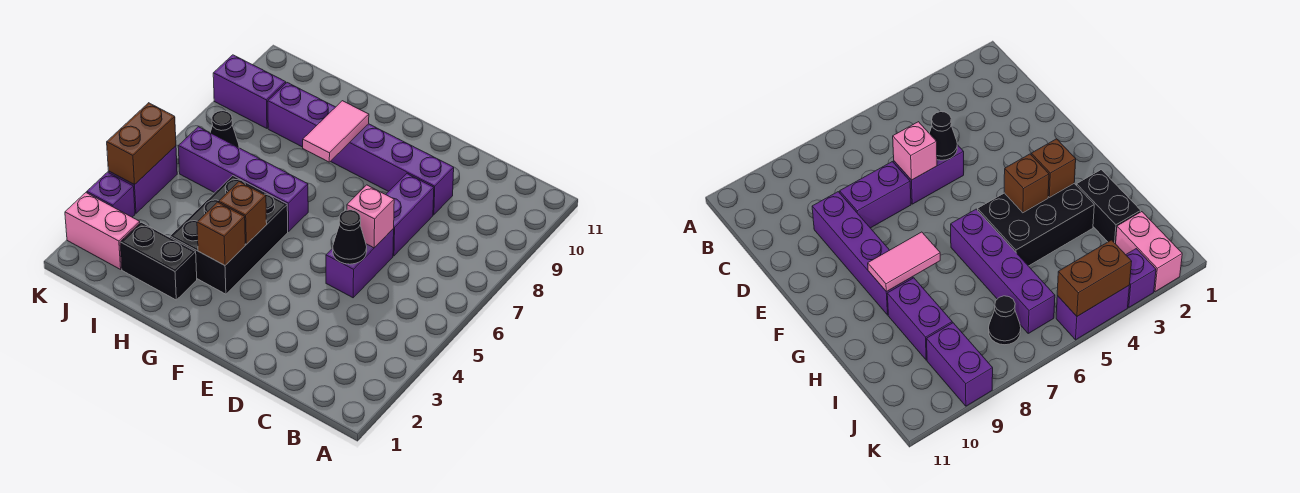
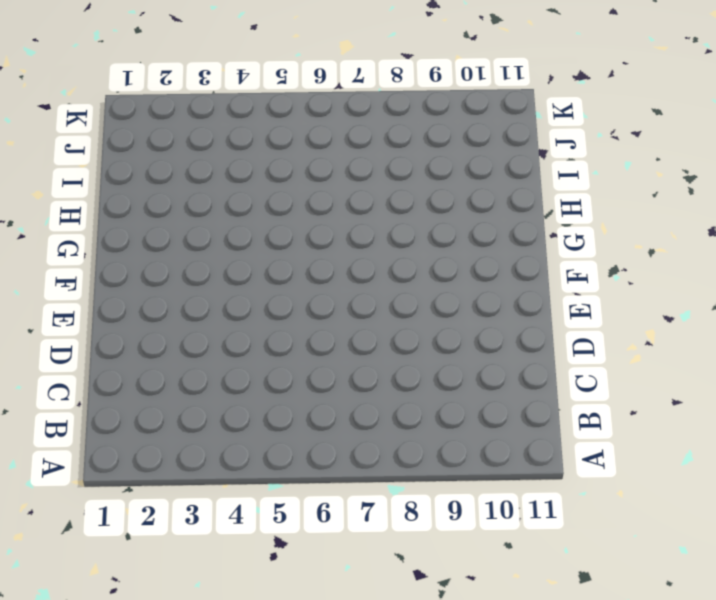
none -> purple 1x2 brick [326,229,394,298]
none -> purple 1x2 brick [386,174,434,256]
none -> purple 1x4 brick [330,124,454,215]

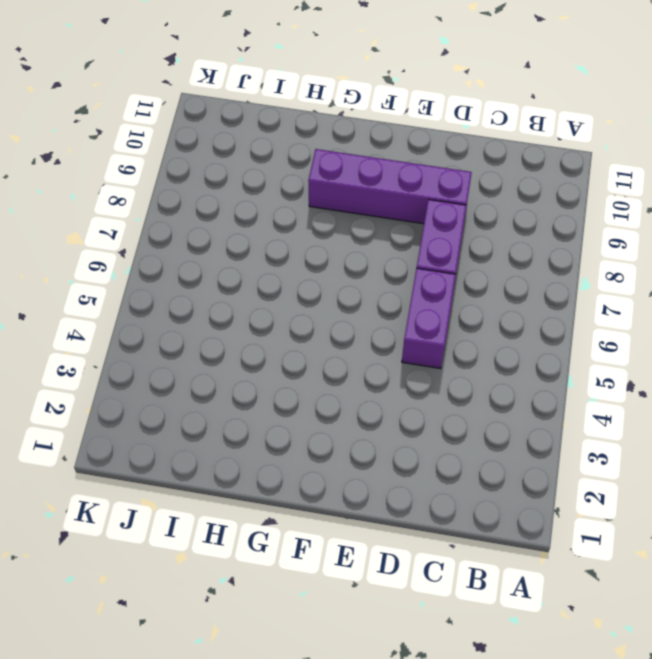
none -> black 2x3 brick [170,176,288,294]
none -> purple 1x4 brick [178,127,308,232]
none -> black 1x2 brick [120,222,197,300]

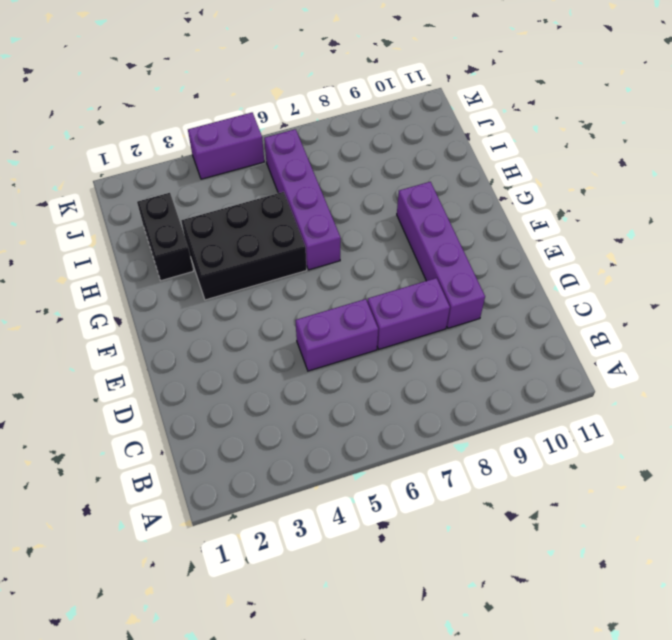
none -> purple 1x2 brick [268,83,335,147]
none -> pink 1x2 brick [65,193,140,269]
none -> black 1x1 cone [210,111,239,148]

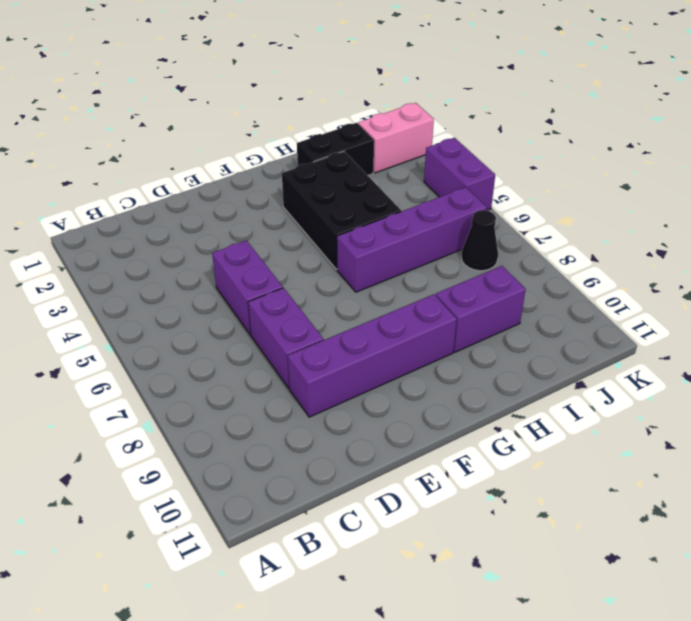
none -> purple 1x2 brick [213,55,286,128]
none -> purple 1x1 brick [87,172,135,217]
none -> black 1x1 cone [333,210,367,264]

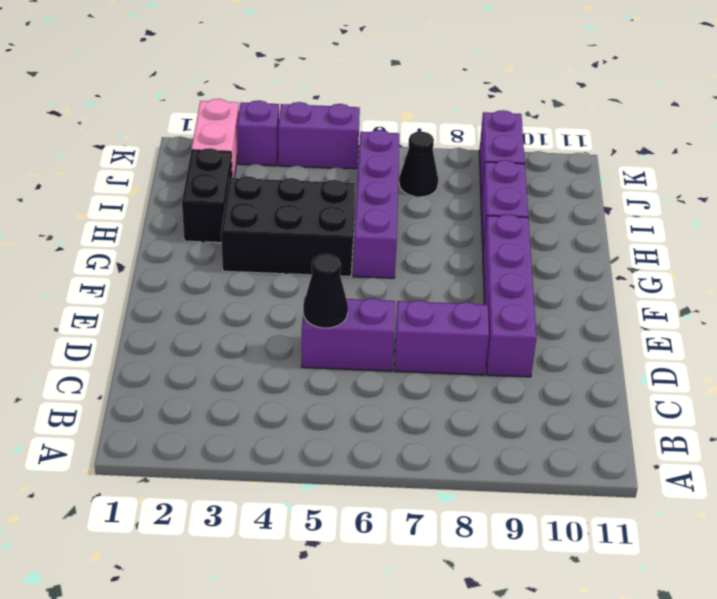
none -> pink 1x1 brick [347,185,394,248]
none -> brown 1x1 brick [197,202,245,265]
none -> brown 1x1 brick [219,182,267,244]

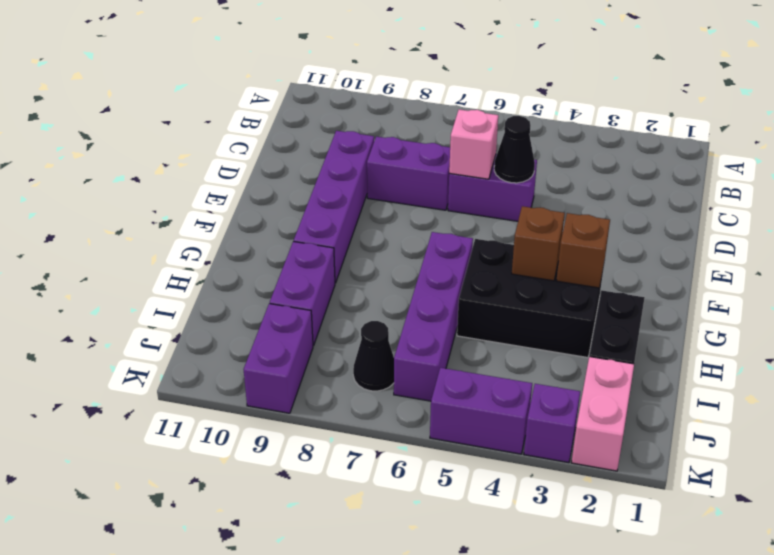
none -> pink 1x2 tile [303,101,369,162]
none -> brown 1x2 brick [107,103,176,185]

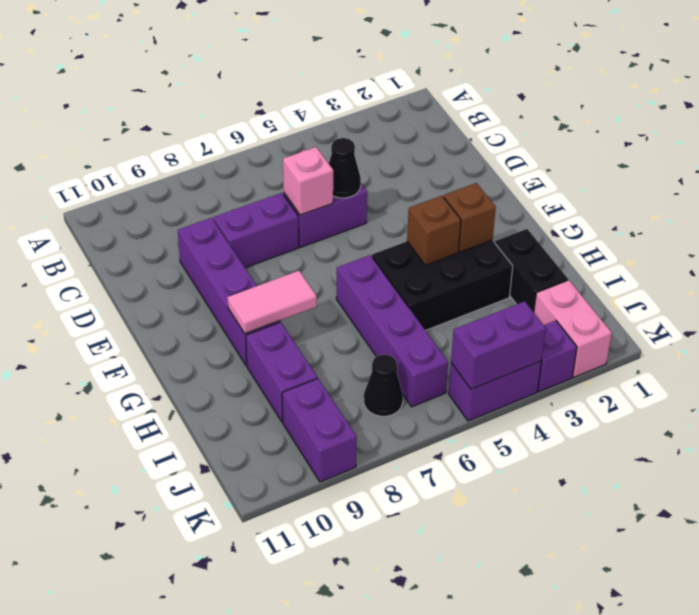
purple 1x2 brick [451,301,546,389] -> brown 1x2 brick [107,103,176,185]

